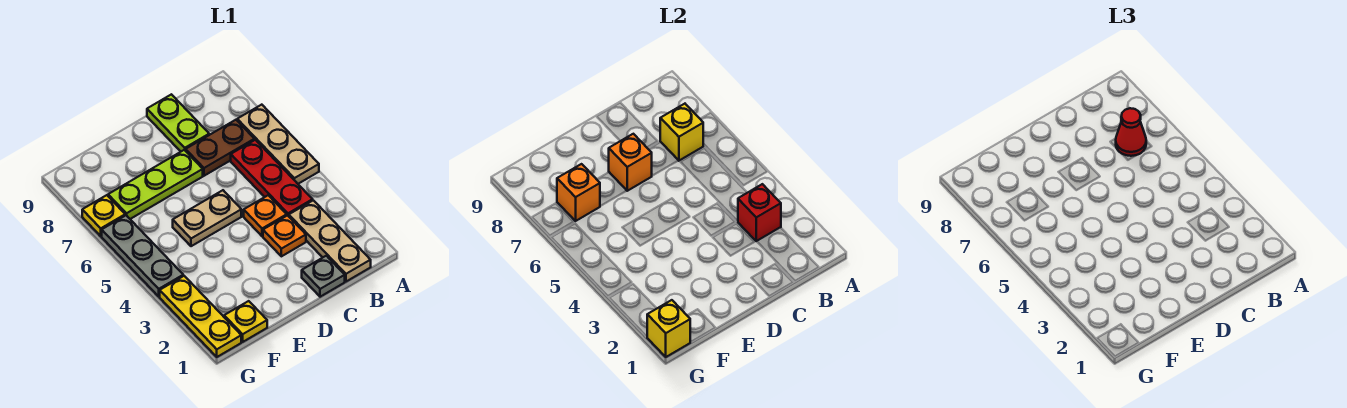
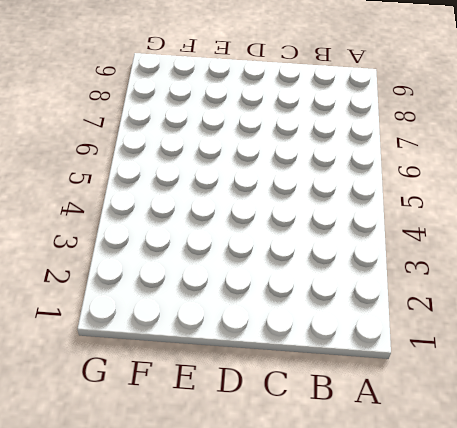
none -> tan 1x3 plate [237,105,319,184]
none -> tan 1x3 plate [289,200,371,282]
none -> red 1x3 plate [231,140,313,216]

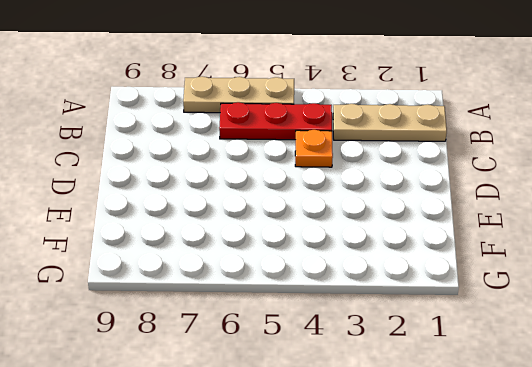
none -> brown 1x2 plate [186,120,254,176]
none -> grey 1x1 plate [302,256,345,297]
none -> orange 1x1 plate [263,215,306,256]

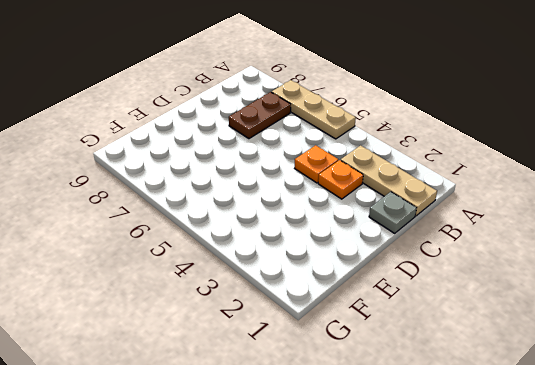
none -> red 1x3 plate [231,140,313,216]
none -> lime 1x2 plate [147,94,209,151]
none -> tan 1x2 plate [173,190,241,246]

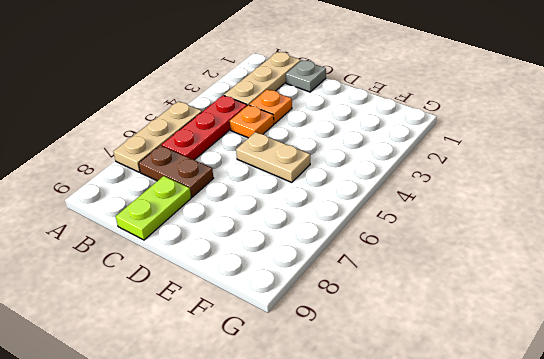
none -> lime 1x3 plate [108,150,203,219]
none -> yellow 1x1 plate [224,301,267,342]
none -> yellow 1x3 plate [160,276,241,357]

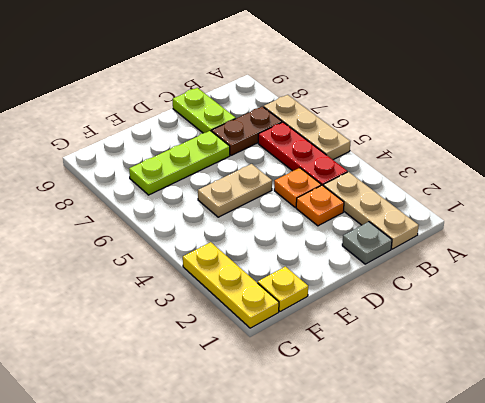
none -> grey 1x3 plate [102,215,183,296]
none -> yellow 1x1 plate [82,195,125,236]
none -> red 1x1 brick [738,184,781,241]

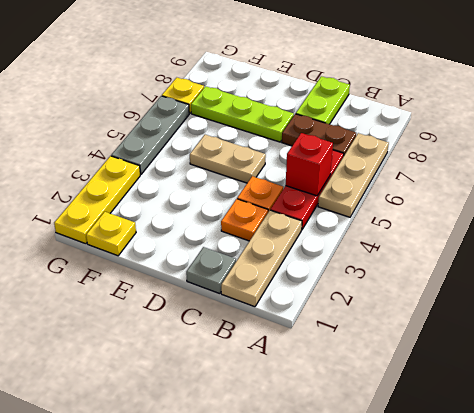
red 1x1 brick [286,133,333,196] -> red 1x1 brick moved to [738,184,781,241]
none -> yellow 1x1 brick [660,104,703,161]
none -> orange 1x1 brick [609,134,652,191]
none -> orange 1x1 brick [557,164,600,221]

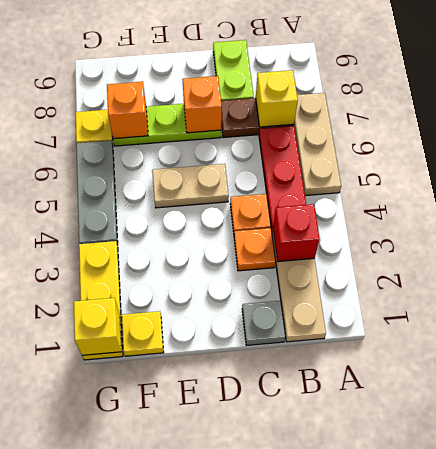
none -> red 1x1 cone [1116,108,1146,156]

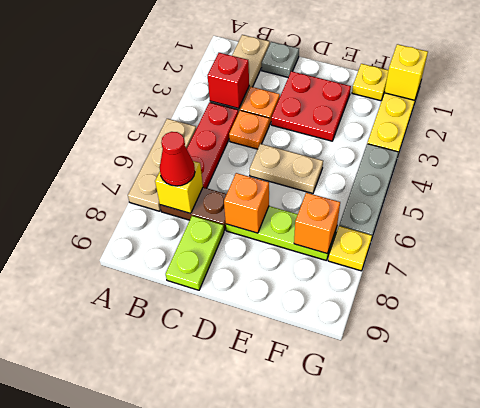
red 2x2 plate [271,71,351,141] -> none

